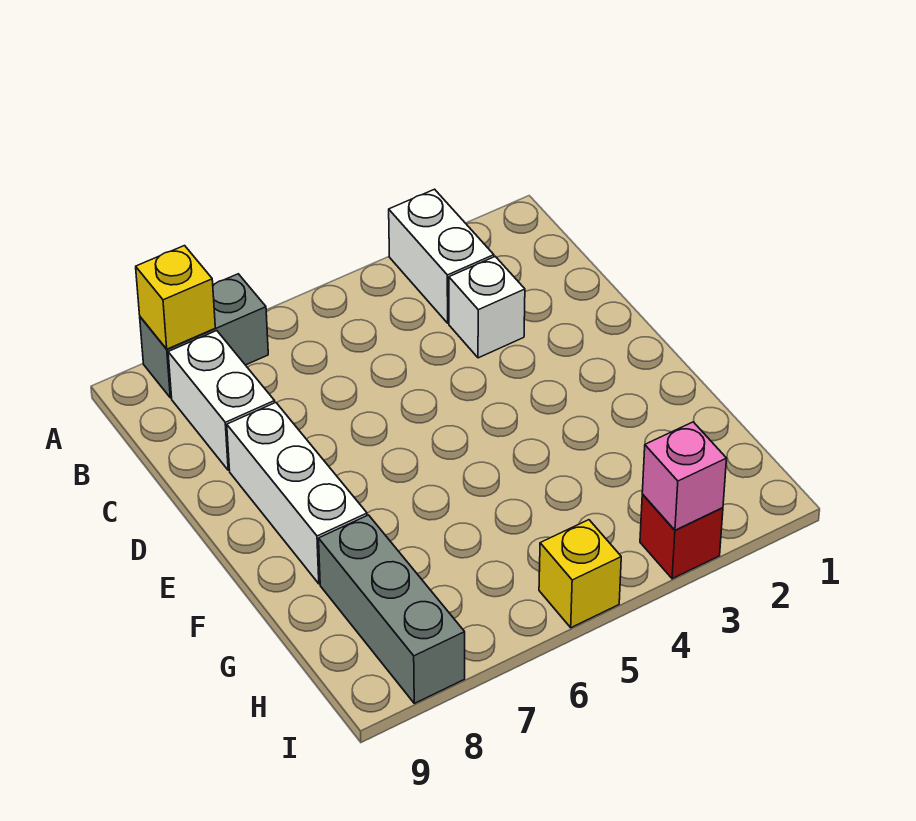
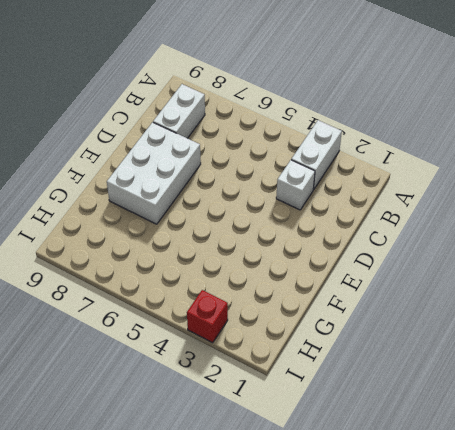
white 2x3 brick [107,122,201,224] -> white 1x3 brick [227,403,367,584]
none -> grey 1x2 brick [140,274,268,398]
none -> grey 1x3 brick [319,515,465,703]

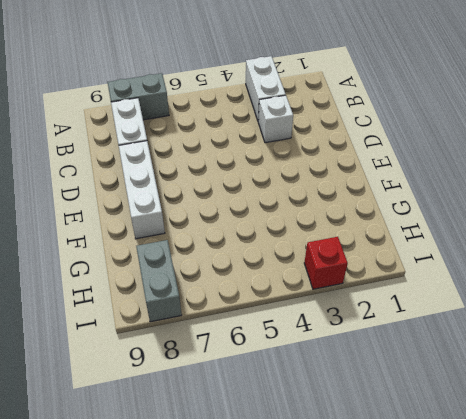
grey 1x2 brick [136,240,182,322] -> grey 1x3 brick [319,515,465,703]
none -> yellow 1x1 brick [539,520,621,628]
none -> yellow 1x1 brick [136,246,215,349]

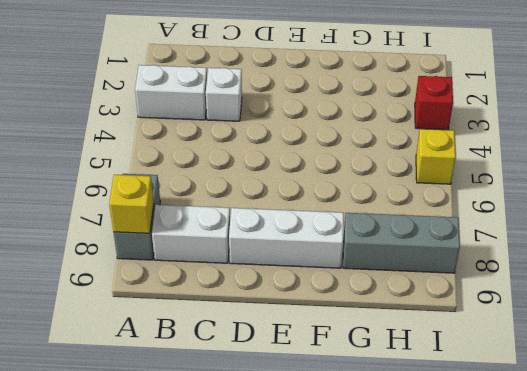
none -> pink 1x1 brick [642,422,727,530]

